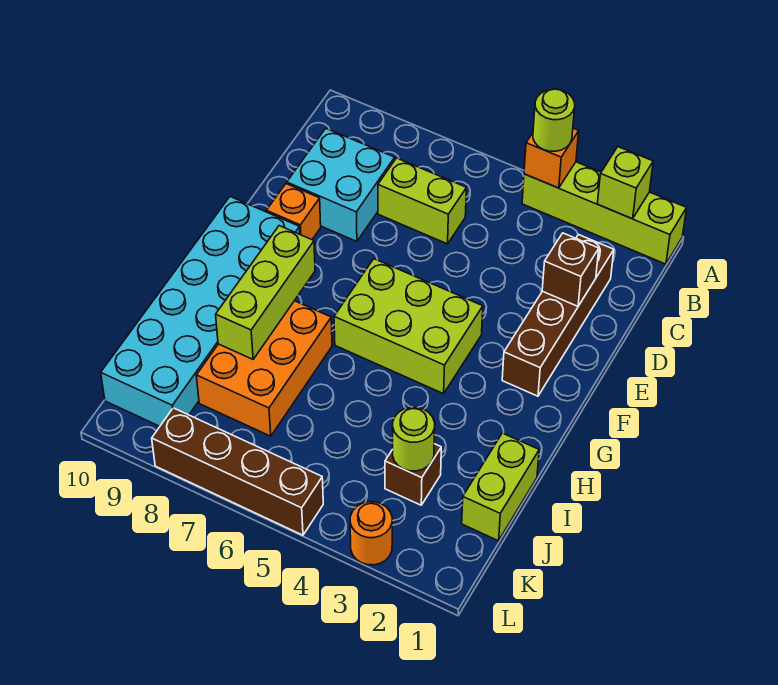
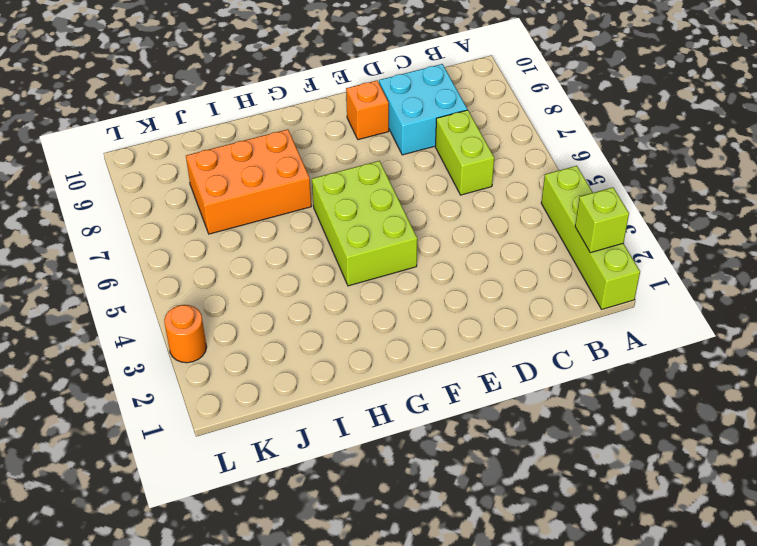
none -> brown 1x4 brick [502,235,614,396]
none -> cyan 2x6 brick [101,197,300,426]
none -> lime 1x2 brick [462,433,539,541]

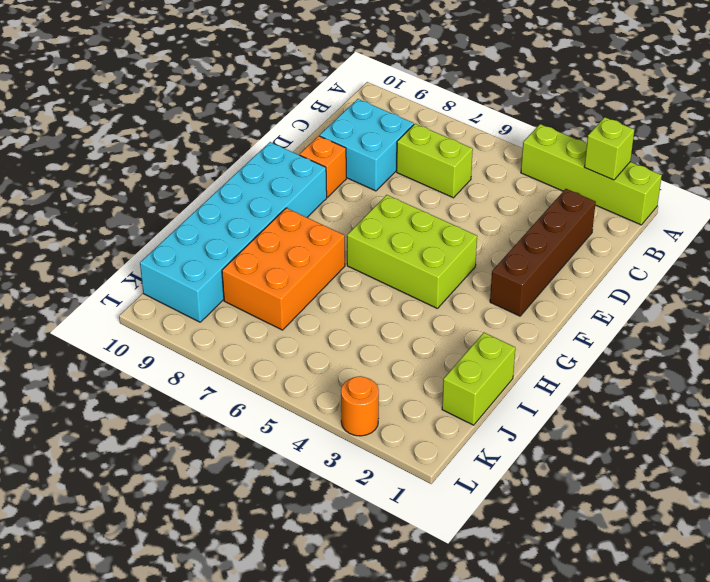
none -> brown 1x1 brick [385,444,441,505]
none -> brown 1x4 brick [152,408,323,535]
none -> orange 1x1 brick [524,128,579,188]

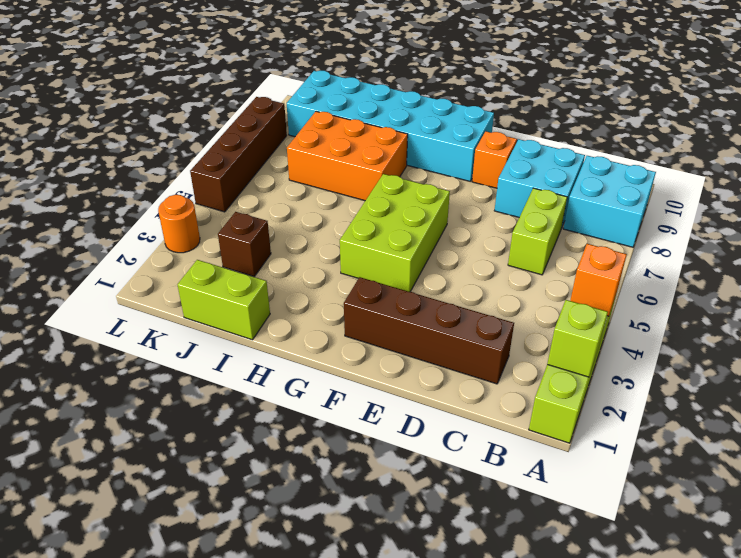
cyan 2x2 brick [563,156,656,247] -> none
none -> brown 1x1 brick [542,233,599,306]
none -> lime 1x3 brick [216,226,315,359]
none -> lime 1x1 round brick [393,407,435,471]

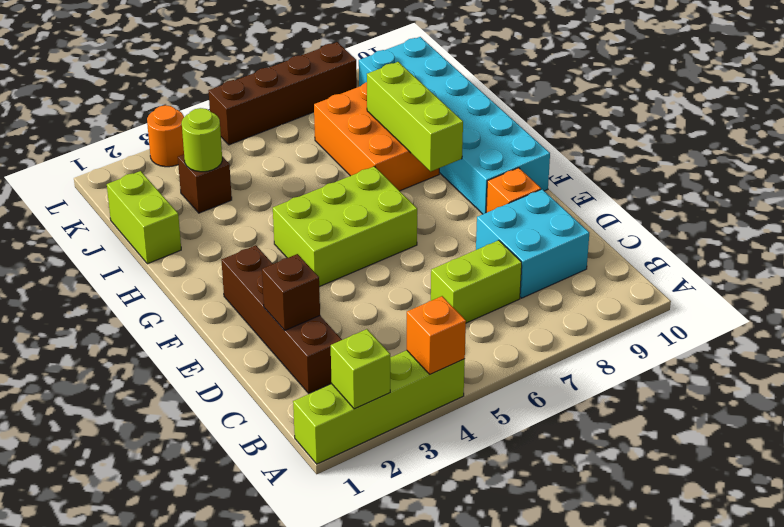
none -> lime 1x1 round brick [533,89,575,151]

